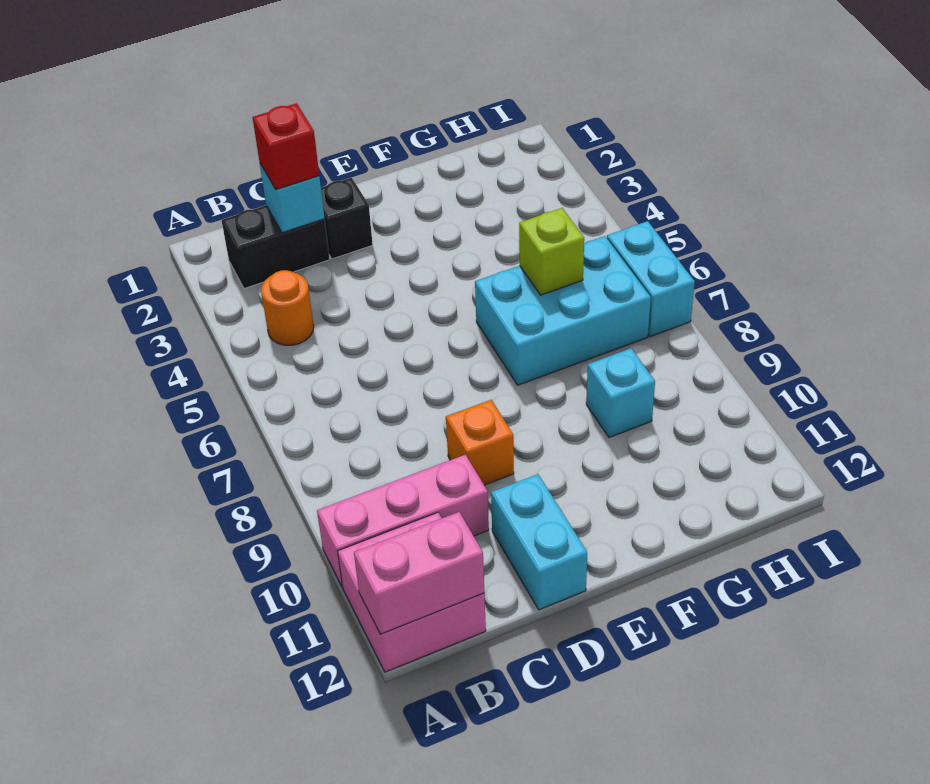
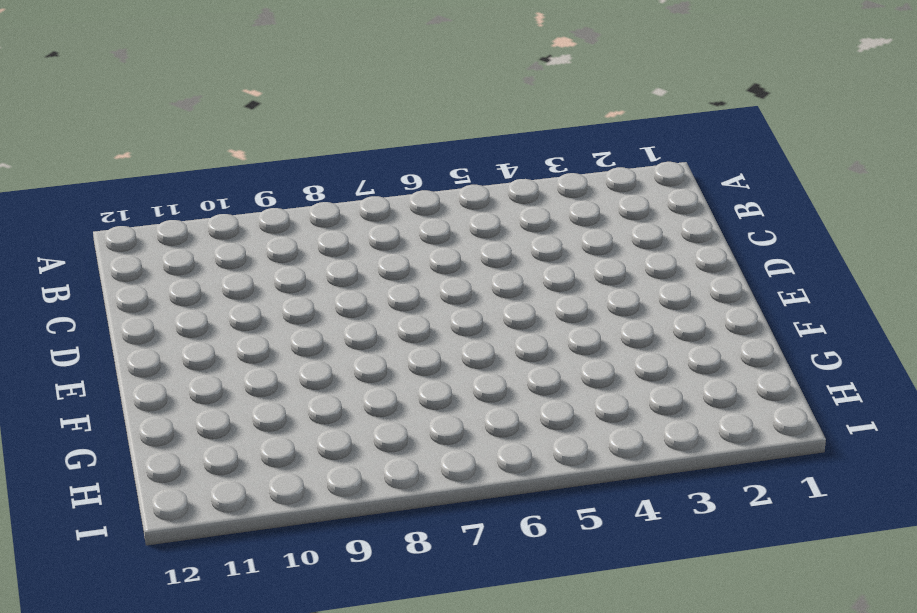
none -> pink 1x3 brick [317,455,489,587]
none -> pink 2x2 brick [338,513,486,672]
none -> black 1x2 brick [222,205,330,289]

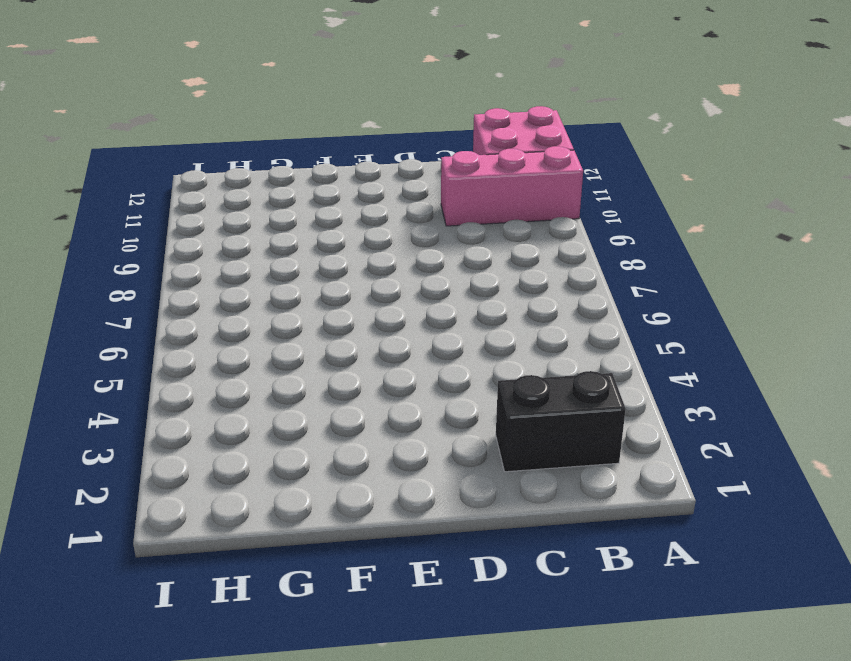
none -> orange 1x1 round brick [261,270,314,345]
none -> black 1x1 brick [321,178,373,259]
none -> orange 1x1 brick [446,400,514,485]

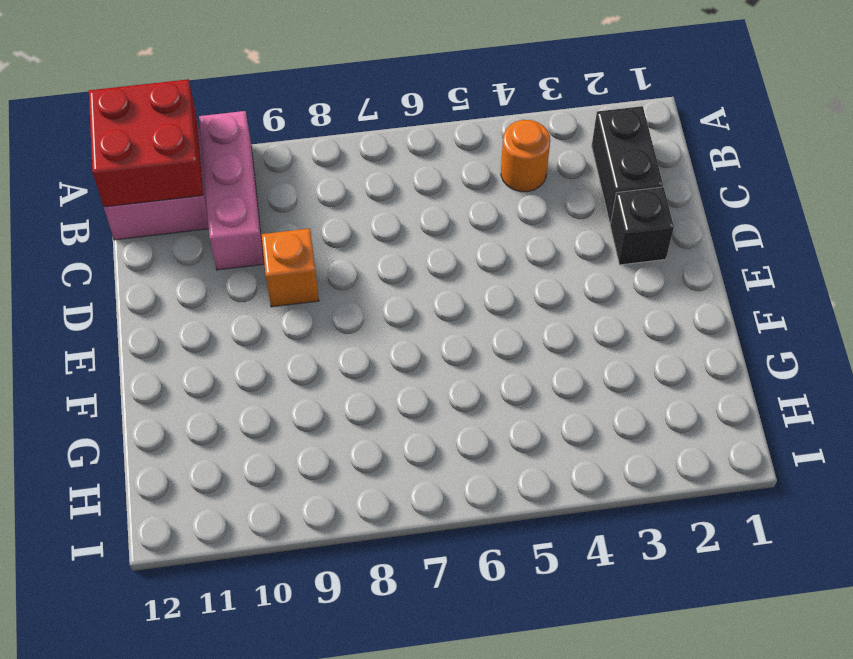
red 2x2 brick [89,79,203,207] -> pink 1x2 brick [354,512,484,634]
none -> cyan 1x2 brick [491,474,587,610]
none -> cyan 2x3 brick [475,236,651,385]
none -> cyan 1x1 brick [586,348,655,438]

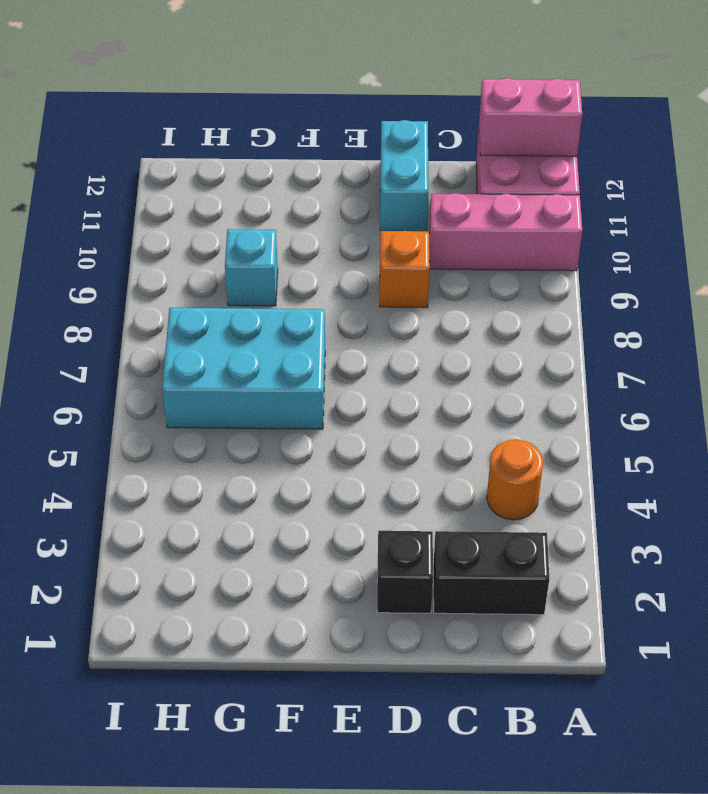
none -> cyan 1x2 brick [607,221,695,337]
none -> cyan 1x1 brick [260,164,325,233]
none -> lime 1x1 brick [519,208,584,295]

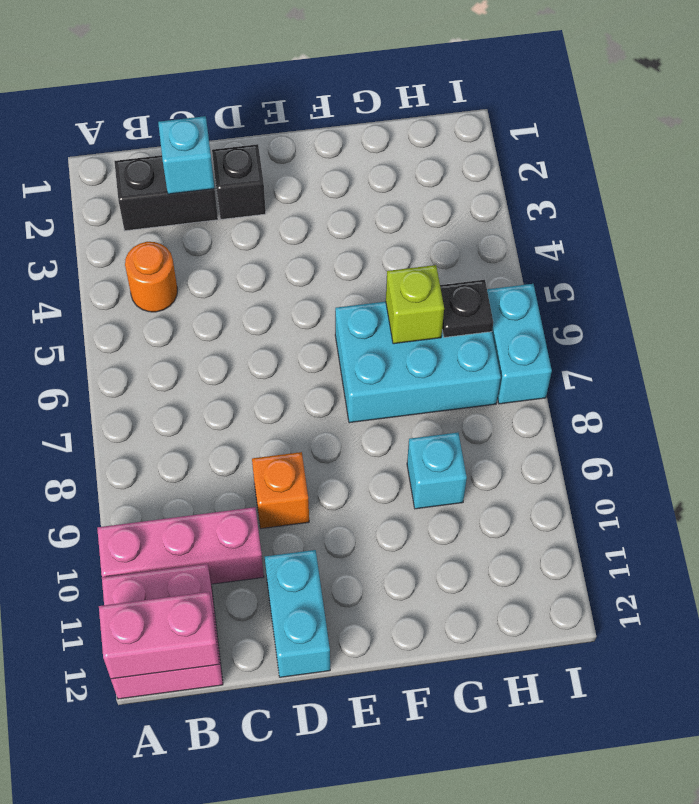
black 1x1 plate [440,280,493,337] -> none
none -> red 1x1 brick [253,103,319,190]

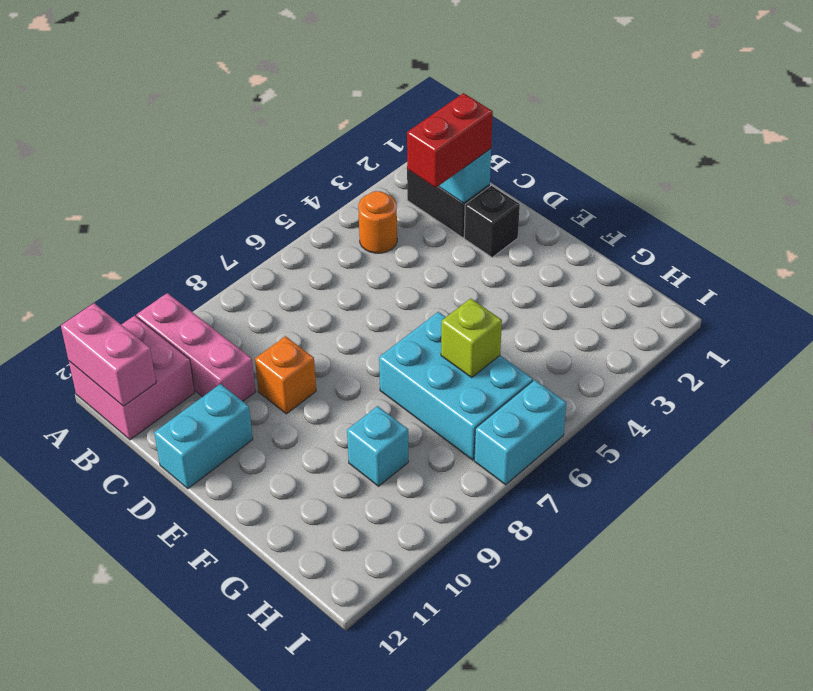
red 1x2 brick [407,93,493,188] -> red 1x1 brick [253,103,319,190]

